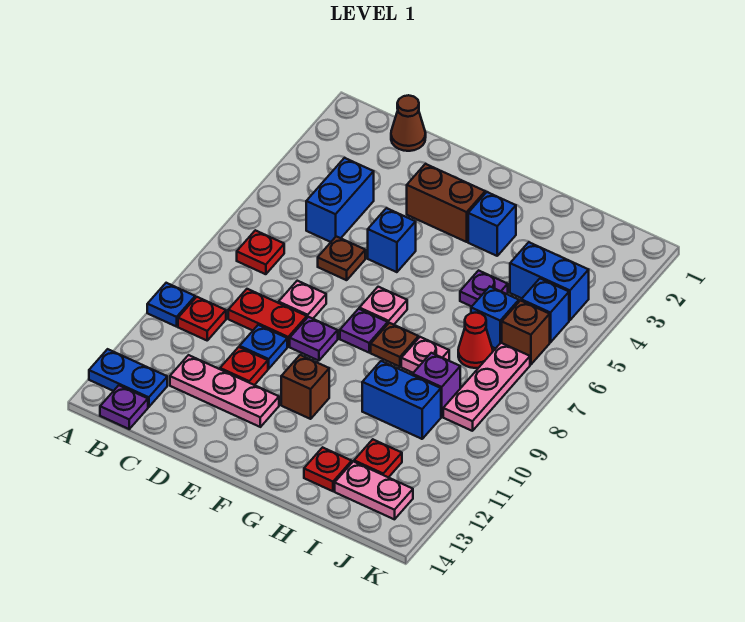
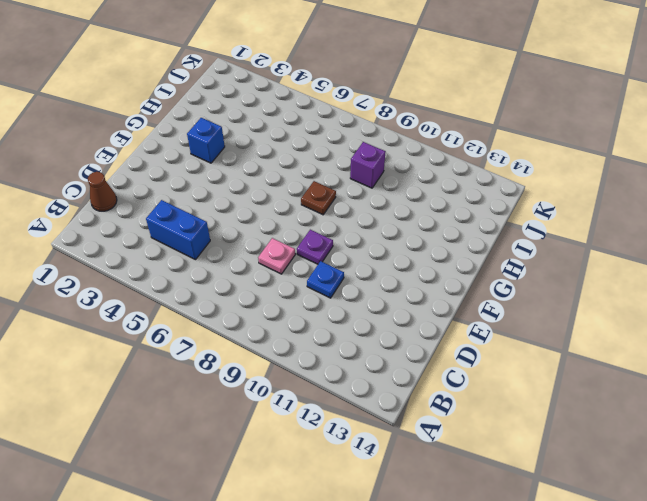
none -> blue 1x1 plate [147,283,195,327]
none -> blue 1x2 plate [89,349,167,407]
none -> red 1x1 plate [237,230,284,274]
none -> red 1x1 plate [178,297,226,340]

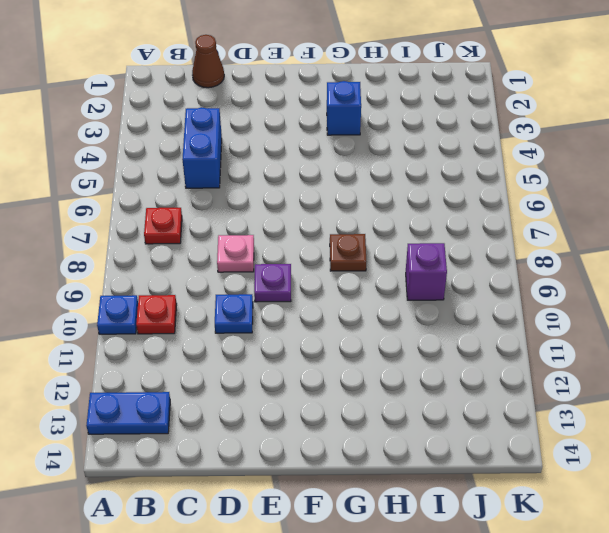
none -> purple 1x1 plate [100,385,148,429]
none -> red 1x2 plate [228,289,307,346]
none -> pink 1x3 plate [170,355,279,427]
none -> brown 1x1 plate [318,236,365,280]

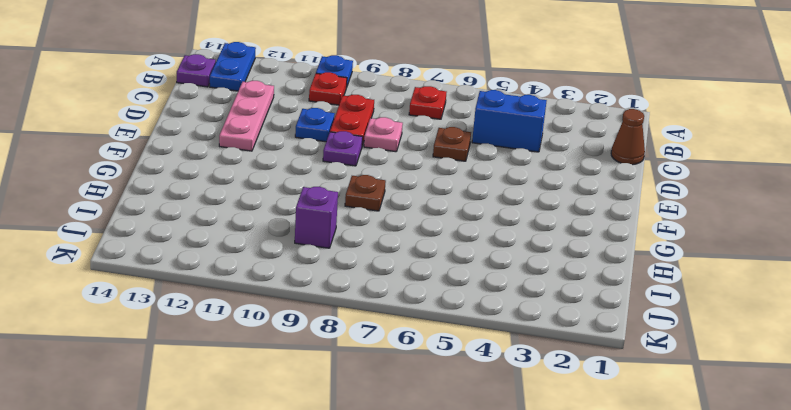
none -> red 1x1 plate [220,347,268,385]
none -> brown 1x2 brick [407,164,485,242]
none -> blue 1x1 brick [368,208,416,272]
none -> pink 1x1 plate [359,287,407,325]

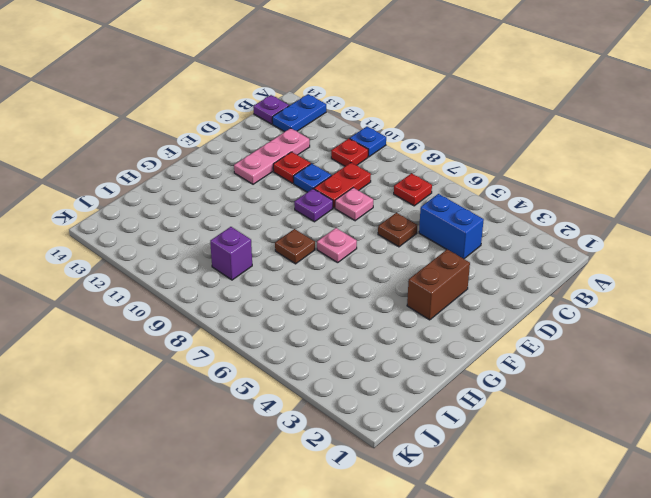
none -> brown 1x1 cone [391,95,426,151]
none -> blue 1x1 brick [368,208,416,272]
none -> purple 1x1 plate [340,309,388,352]
none -> brown 1x1 brick [281,355,329,419]

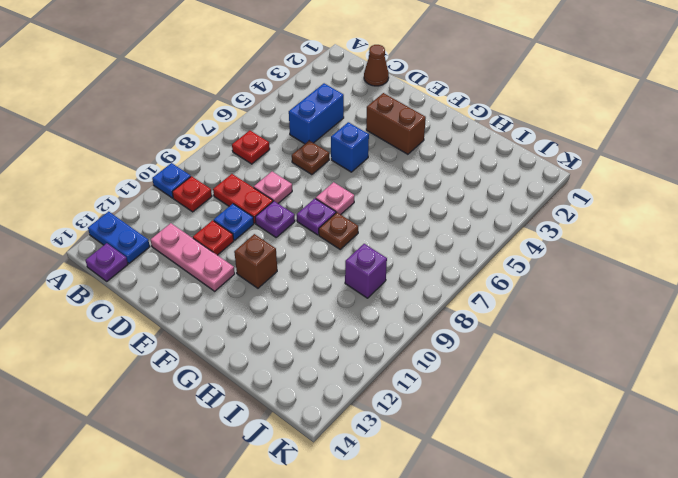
none -> blue 1x1 brick [468,192,516,256]
none -> purple 1x1 plate [460,270,508,306]
none -> pink 1x1 plate [401,337,449,373]
none -> blue 1x2 brick [362,361,441,439]

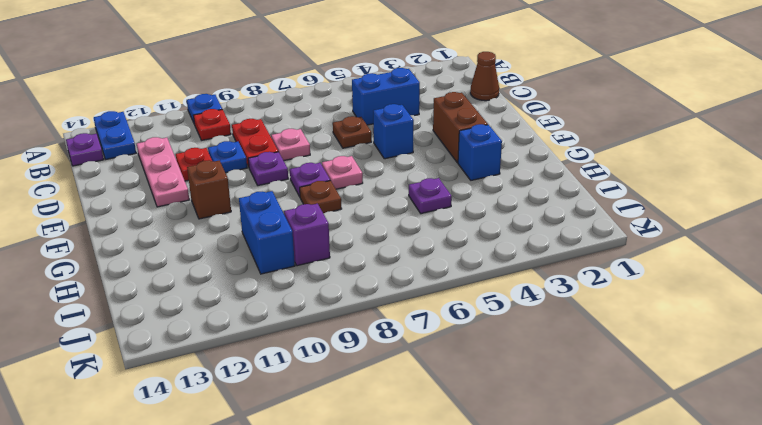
none -> red 1x1 plate [237,230,284,274]
none -> pink 1x1 plate [401,337,449,373]
none -> red 1x1 plate [304,447,352,491]
none -> blue 1x2 brick [510,242,589,320]

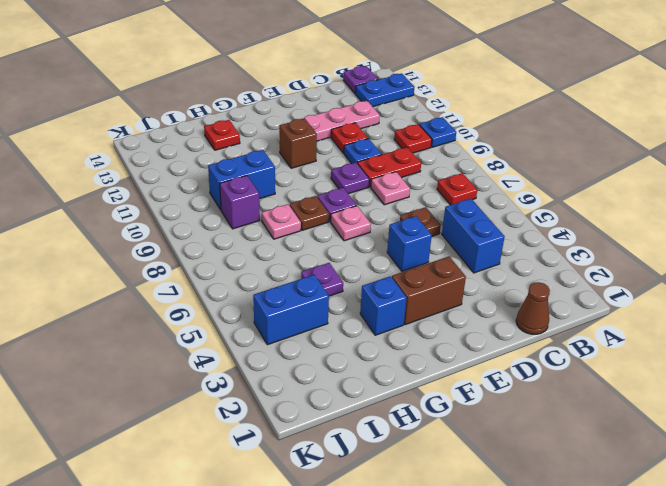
none -> blue 1x1 brick [471,287,519,349]
none -> red 1x1 cone [458,313,493,368]
none -> red 1x1 plate [354,439,402,478]
none -> pink 1x2 plate [335,462,413,519]

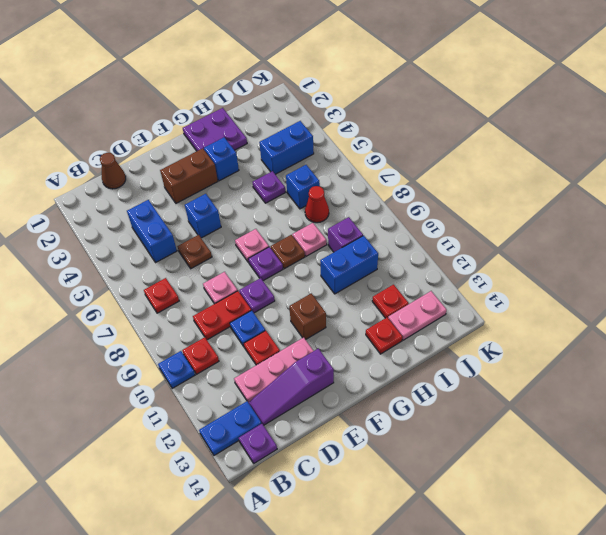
purple 1x3 slope [249,348,334,425] -> none
purple 2x2 plate [183,108,247,151] -> none
none -> blue 1x1 brick [521,279,569,342]
none -> brown 1x1 brick [502,301,550,365]
none -> pink 1x3 plate [443,343,530,431]

